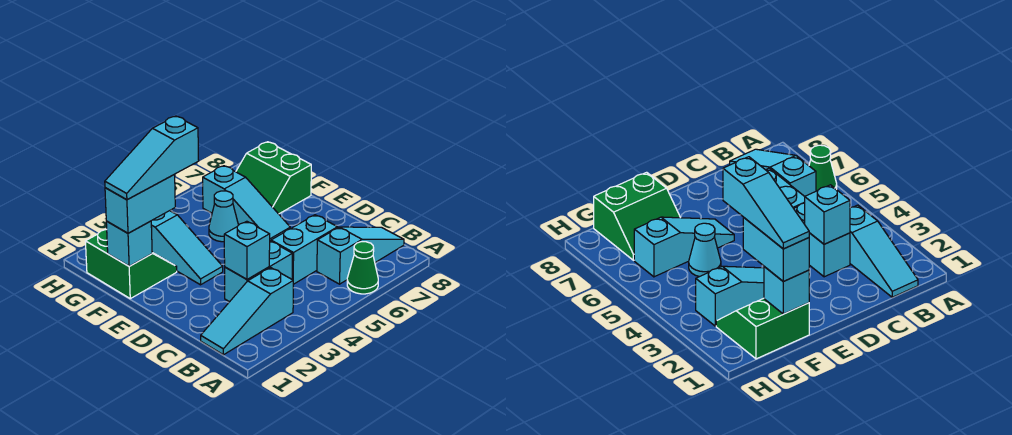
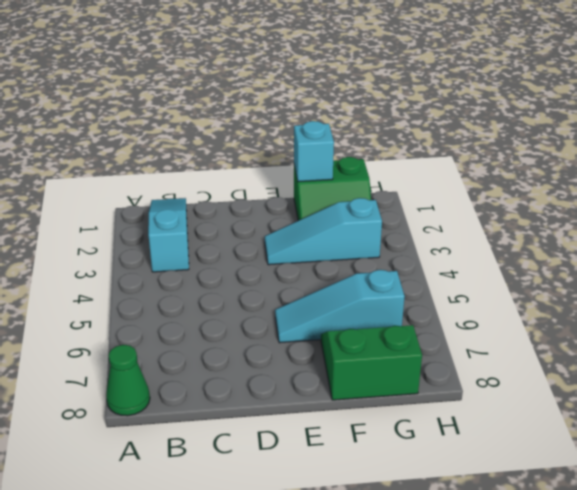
green 1x1 cone [106,345,150,416] -> green 1x1 cone moved to [347,242,378,294]
none -> cyan 1x3 slope [317,227,404,284]
none -> cyan 1x2 brick [225,241,292,302]
none -> cyan 1x2 brick [271,215,338,284]

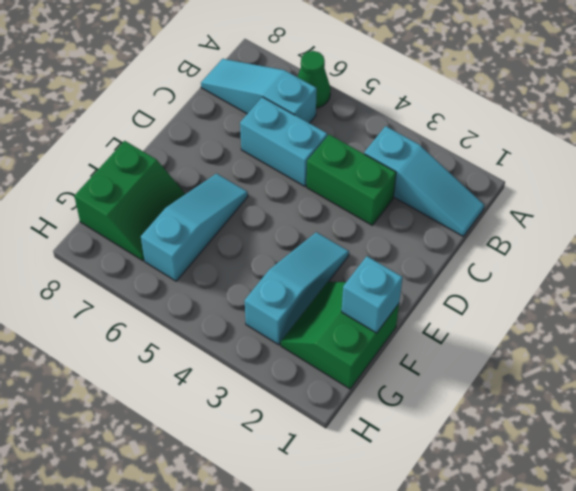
green 1x2 brick [307,135,396,225] -> cyan 1x2 brick [225,241,292,302]
none -> cyan 1x1 cone [209,191,238,242]
none -> cyan 1x1 brick [224,221,270,279]
none -> cyan 1x2 brick [105,175,175,233]

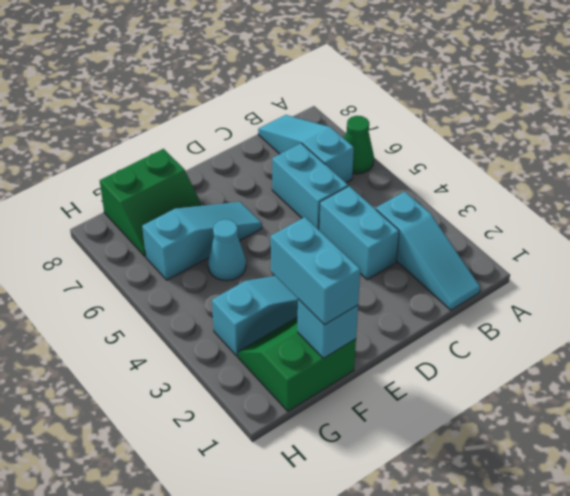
none -> cyan 1x1 brick [224,221,270,279]
none -> cyan 1x3 slope [105,116,199,200]

